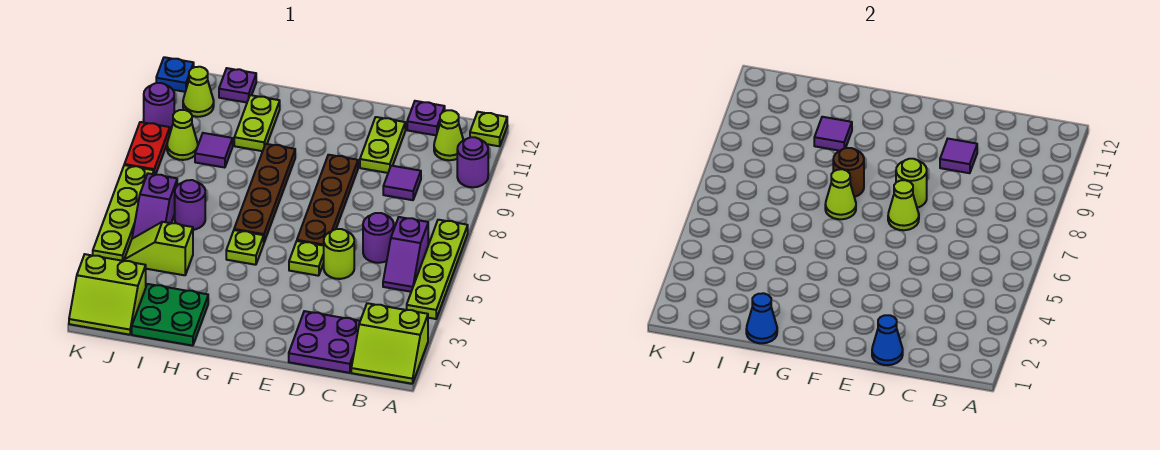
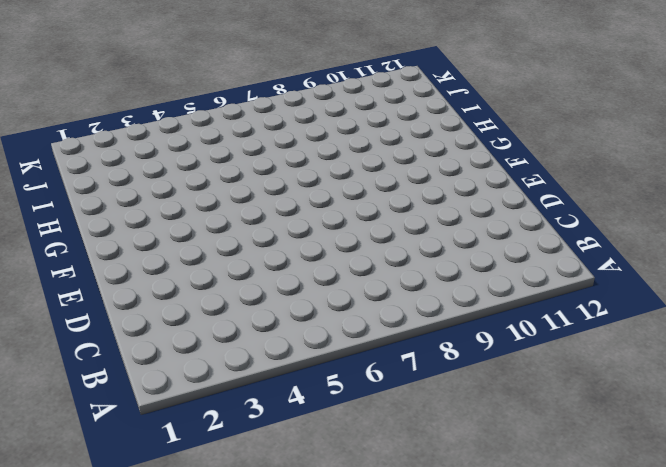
none -> lime 2x2 slope [351,303,428,384]
none -> lime 1x4 plate [407,220,468,319]
none -> purple 1x1 round brick [457,137,488,187]
none -> lime 1x1 plate [470,112,507,146]

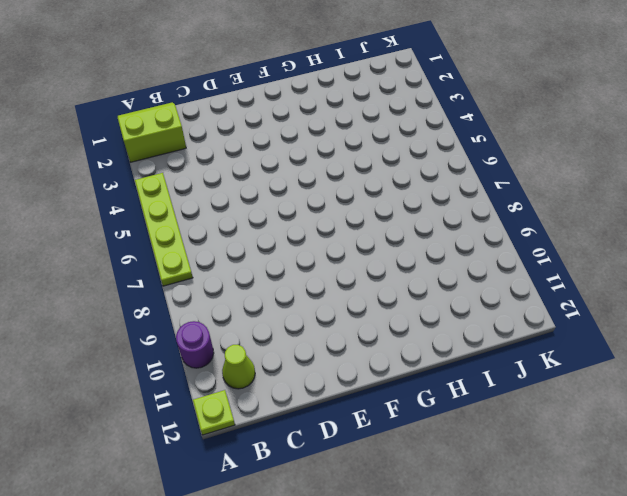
none -> purple 1x2 slope [383,217,428,292]
none -> purple 2x2 plate [289,311,360,373]
none -> purple 1x1 round brick [363,213,394,263]
none -> purple 1x1 tile [383,166,421,200]

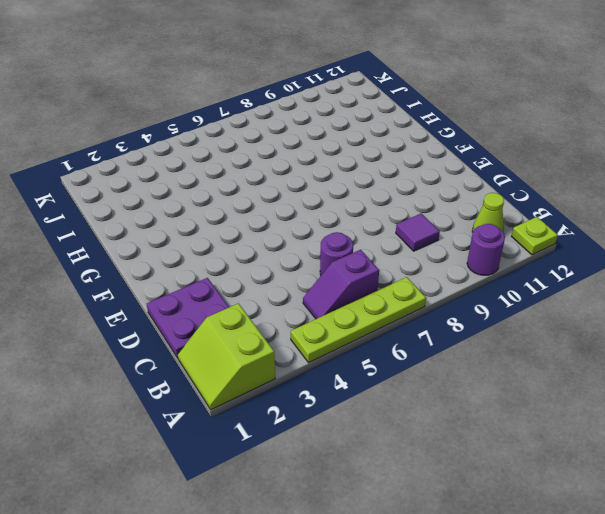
none -> purple 1x1 plate [407,101,445,135]
none -> lime 1x1 round brick [324,229,354,279]
none -> lime 1x2 plate [360,117,405,173]
none -> lime 1x1 plate [289,241,324,276]

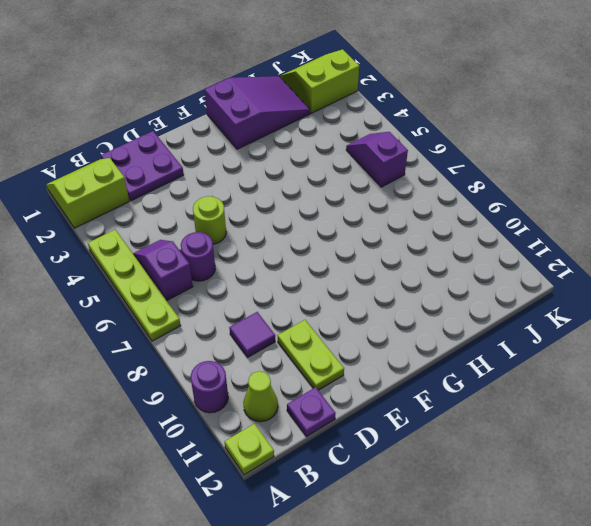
purple 2x3 slope [205,76,310,149] -> green 2x2 plate [132,284,208,346]
none -> lime 1x1 plate [289,241,324,276]
none -> brown 1x4 plate [297,155,358,246]
none -> lime 1x1 plate [226,230,264,265]
none -> brown 1x4 plate [234,144,295,242]

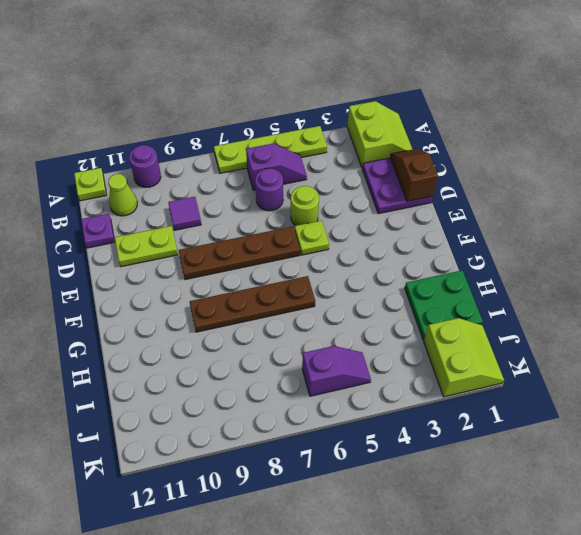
brown 1x2 slope [390,149,438,202] -> blue 1x1 cone [872,315,903,365]
none -> lime 1x1 plate [226,230,264,265]
none -> lime 1x2 plate [234,95,280,151]
none -> lime 1x2 slope [124,222,193,275]
none -> purple 1x1 round brick [175,180,205,230]

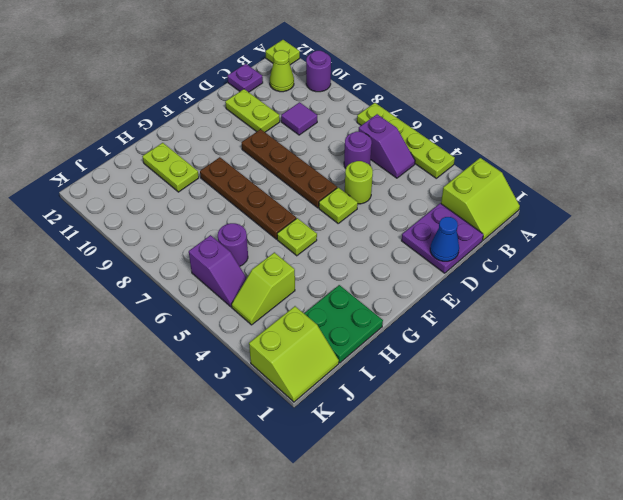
none -> purple 1x1 tile [195,133,233,168]
none -> purple 1x1 plate [219,68,256,103]
none -> lime 1x1 cone [167,110,198,160]
none -> lime 1x1 cone [183,67,214,117]

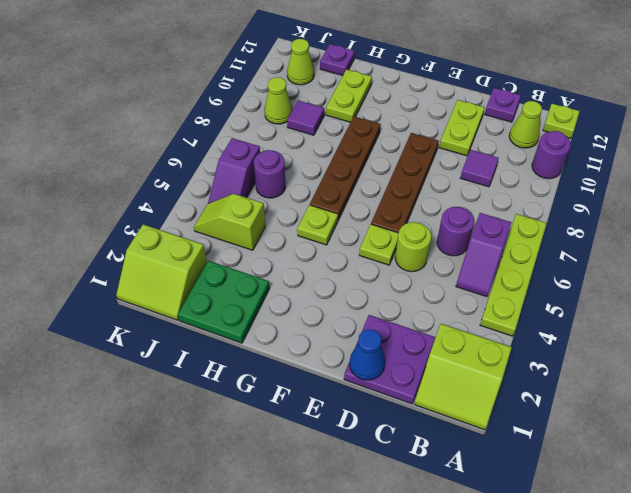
none -> lime 1x4 plate [93,165,154,261]
none -> red 1x2 plate [124,122,170,175]
none -> purple 1x1 round brick [144,83,174,129]
none -> blue 1x1 plate [156,57,194,92]

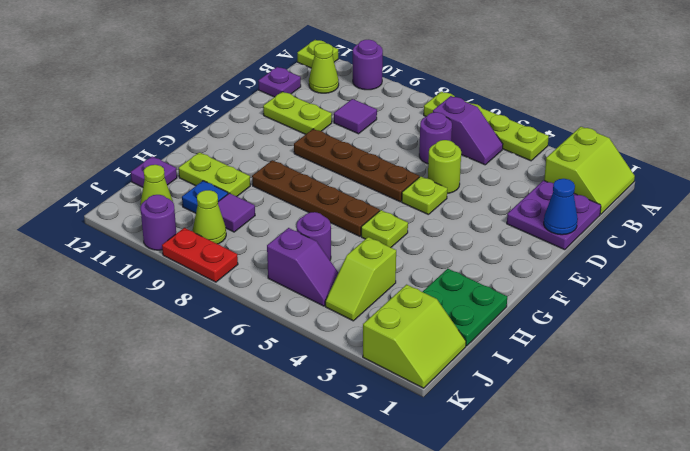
blue 1x1 plate [182,181,228,213] -> blue 1x1 plate moved to [156,57,194,92]
none -> lime 1x4 plate [93,165,154,261]
none -> purple 1x1 tile [940,139,977,173]
none -> lime 1x1 cone [888,180,919,230]
none -> lime 1x1 round brick [896,159,927,208]

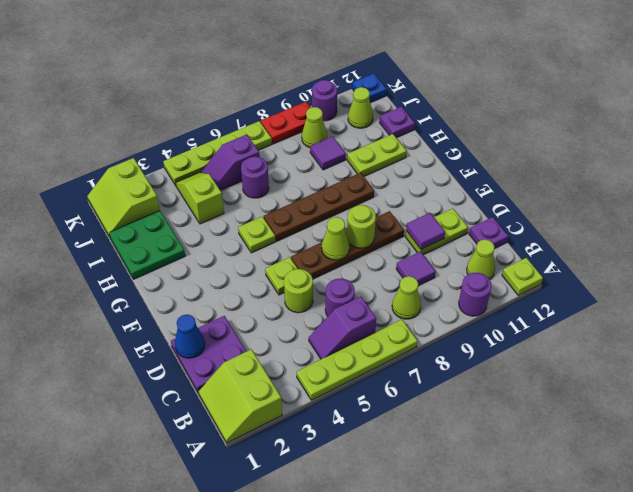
lime 1x1 cone [392,276,421,319] -> lime 1x1 cone moved to [825,169,856,219]
none -> brown 1x1 round brick [833,148,864,197]
none -> blue 1x1 cone [746,293,777,343]
none -> purple 1x1 tile [814,117,852,151]

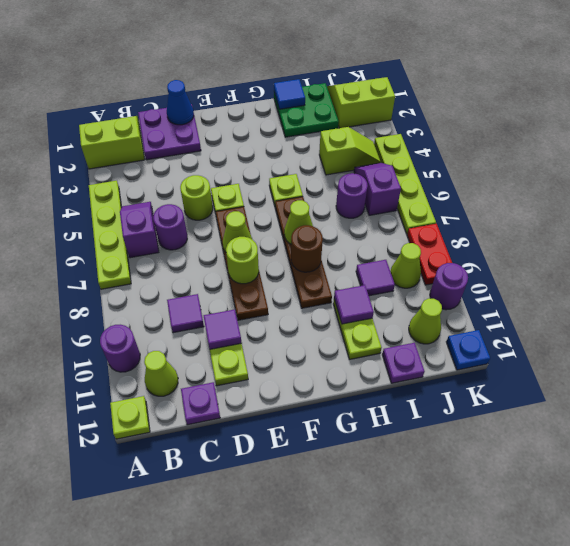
blue 1x1 tile [274,79,305,109] -> blue 1x1 cone [746,293,777,343]

